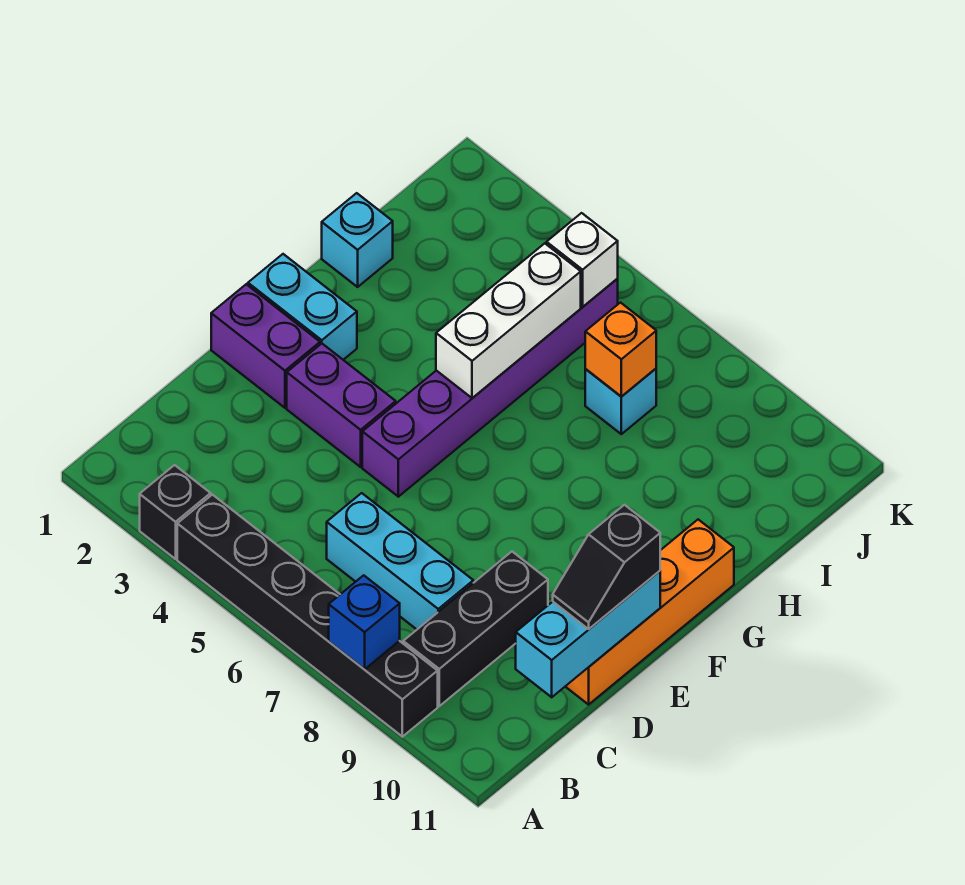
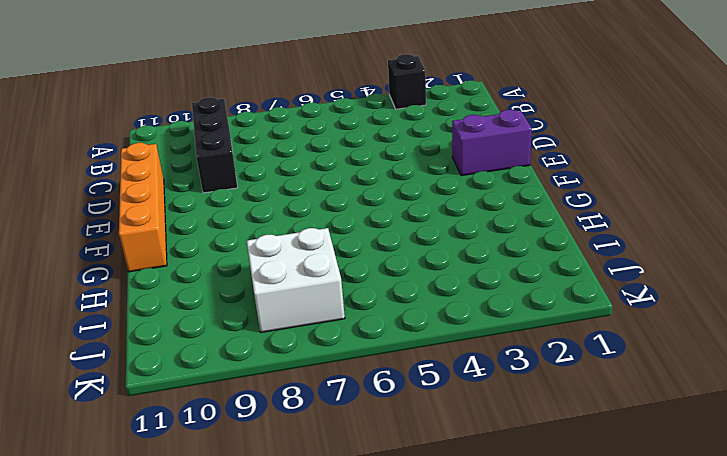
white 2x2 brick [247,228,345,332] -> cyan 1x1 brick [585,369,656,434]
none -> black 1x6 brick [177,495,438,737]
none -> cyan 1x3 brick [327,493,473,629]
none -> purple 1x2 brick [287,344,396,467]

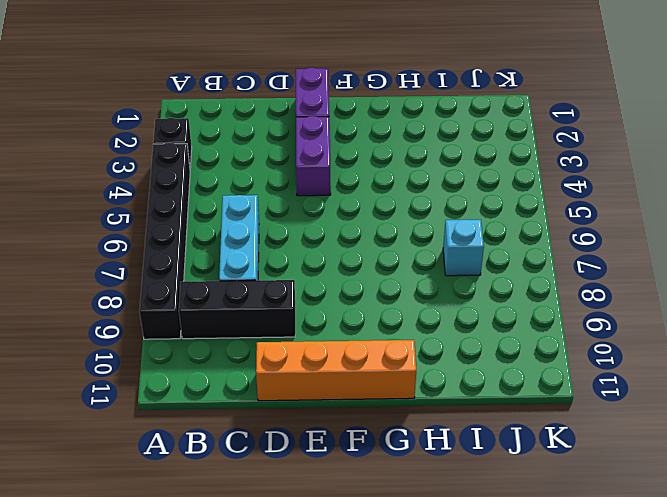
none -> purple 1x6 brick [362,279,618,497]
none -> cyan 1x2 brick [248,254,357,360]
none -> cyan 1x1 brick [322,193,393,287]

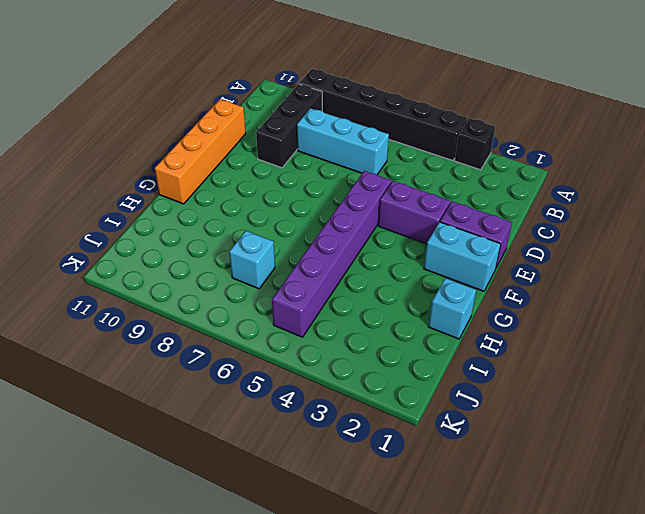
none -> blue 1x1 brick [329,575,400,669]
none -> cyan 1x3 brick [516,571,660,697]
none -> white 1x3 brick [436,243,581,398]

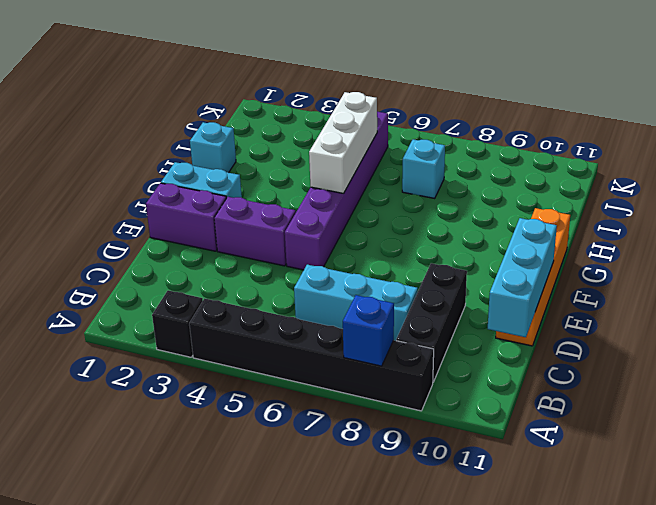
none -> orange 1x1 brick [585,303,656,397]
none -> white 1x1 brick [547,213,618,307]
none -> black 1x2 slope [553,505,660,629]

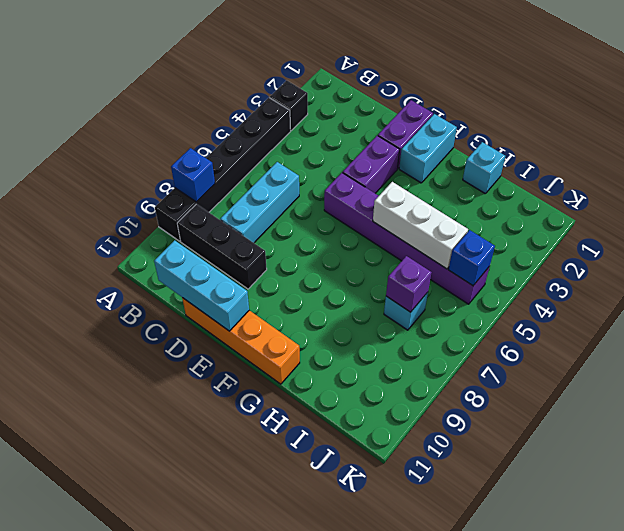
purple 1x1 brick [386,256,432,312] -> orange 1x1 brick [585,303,656,397]
blue 1x1 brick [448,230,495,286] -> white 1x1 brick [547,213,618,307]
none -> black 1x2 slope [553,505,660,629]

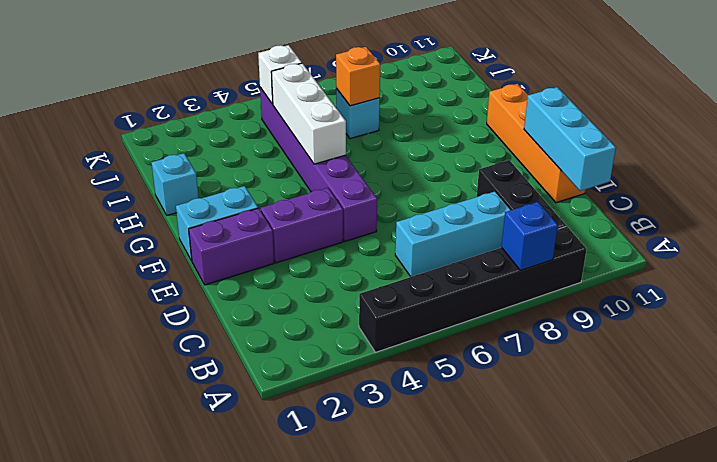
none -> black 1x1 brick [140,465,211,559]
none -> black 1x2 slope [553,505,660,629]

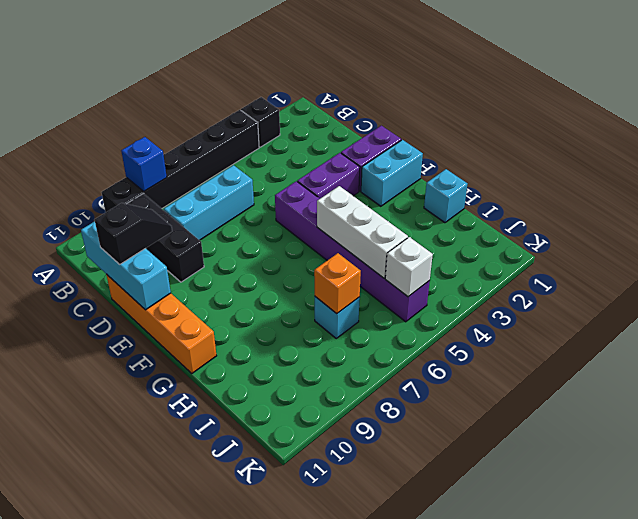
black 1x2 slope [94,203,172,264] -> black 1x2 slope turned to [553,505,660,629]

